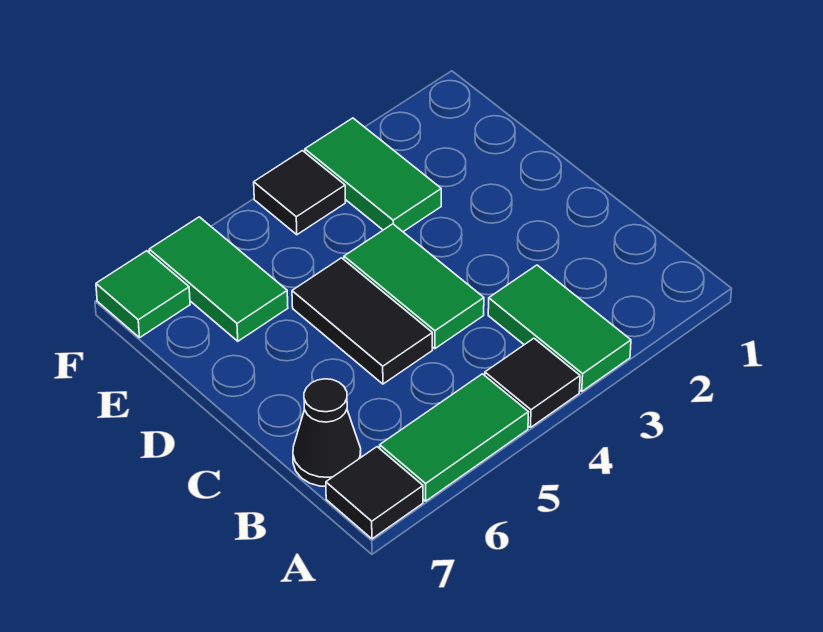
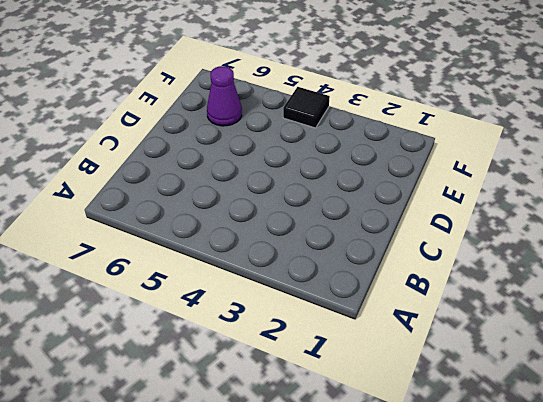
purple 1x1 cone [207,66,242,126] -> green 1x2 tile [149,217,288,341]
none -> green 1x2 tile [488,265,631,391]
none -> black 1x1 tile [485,338,580,428]

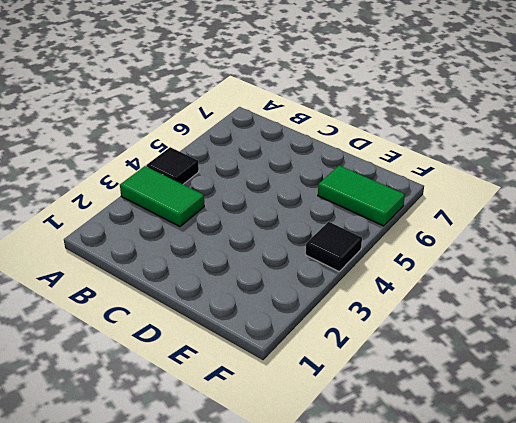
none -> green 1x2 tile [380,374,529,501]
none -> black 1x1 tile [326,447,423,539]

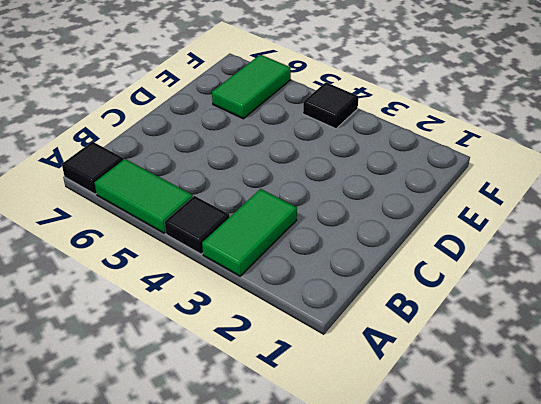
none -> black 1x1 cone [293,379,361,486]
none -> green 1x2 tile [344,224,484,349]

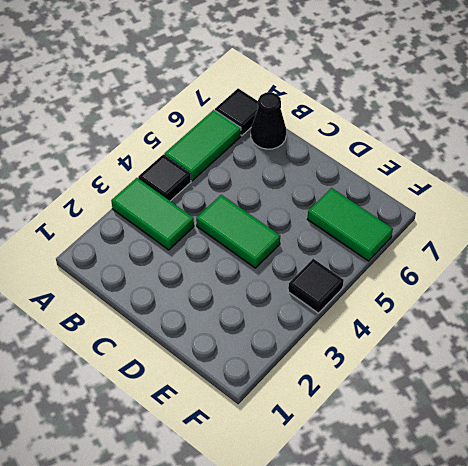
none -> black 1x2 tile [292,258,432,384]
none -> green 1x2 tile [305,118,441,232]

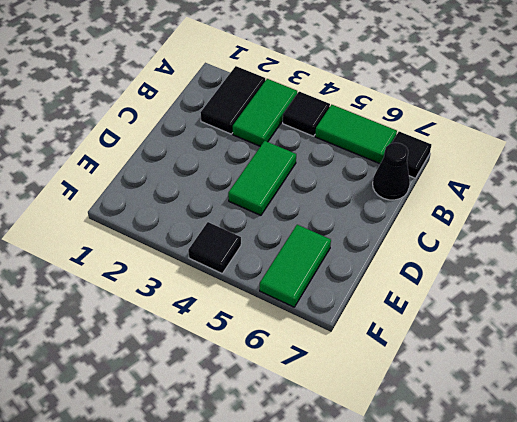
black 1x2 tile [201,66,265,134] -> black 1x2 tile moved to [292,258,432,384]
none -> green 1x2 tile [305,118,441,232]
none -> green 1x1 tile [96,251,190,338]

